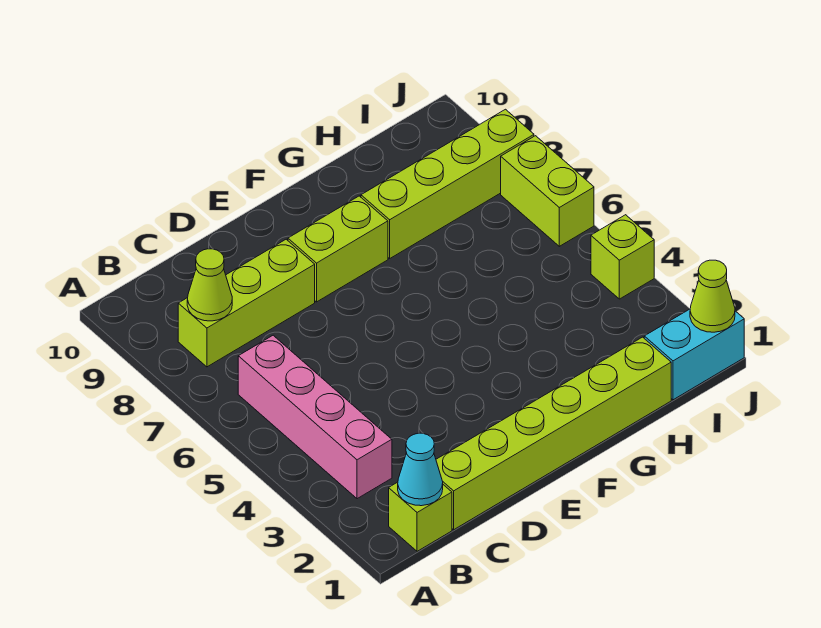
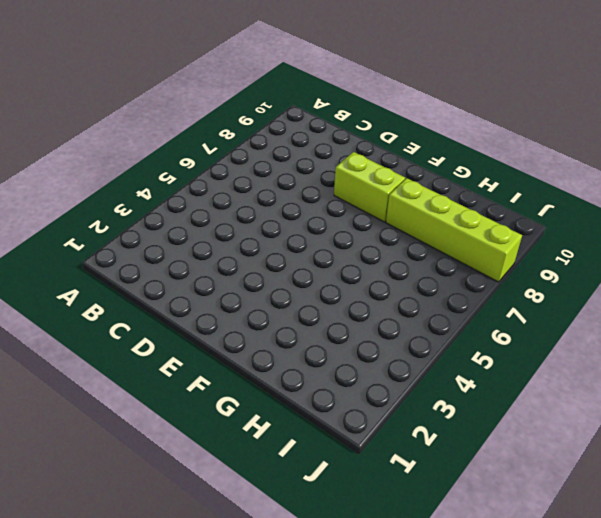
none -> lime 1x1 brick [389,482,452,551]
none -> pink 1x4 brick [238,335,392,499]
none -> lime 1x3 brick [178,239,315,367]

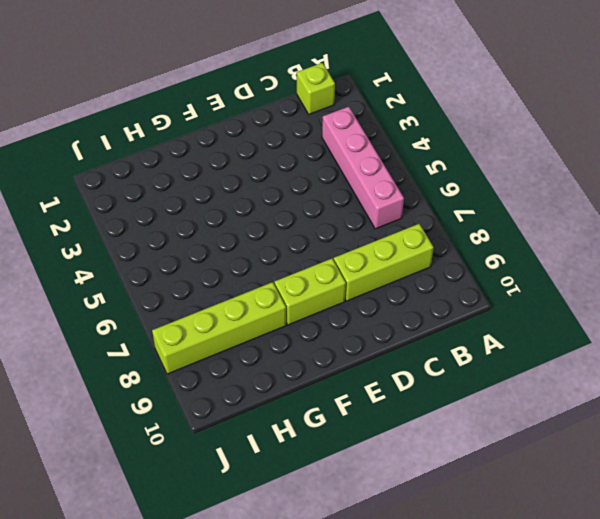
none -> lime 1x6 brick [436,337,671,530]
none -> cyan 1x2 brick [644,309,744,400]
none -> lime 1x1 brick [591,215,654,299]

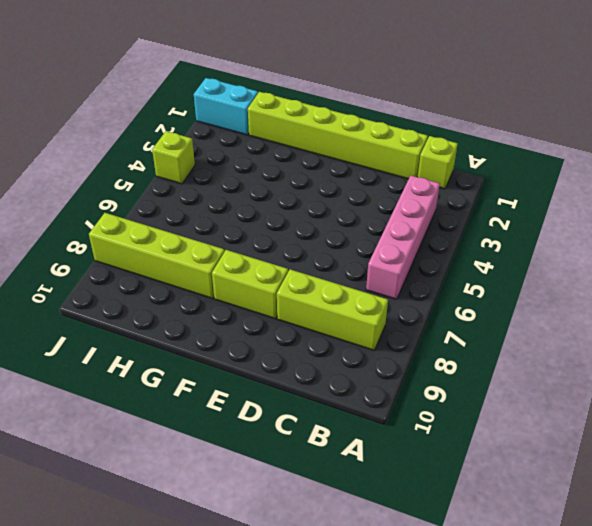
none -> lime 1x2 brick [501,136,594,246]
none -> cyan 1x1 cone [398,433,443,506]
none -> lime 1x1 cone [187,249,232,321]

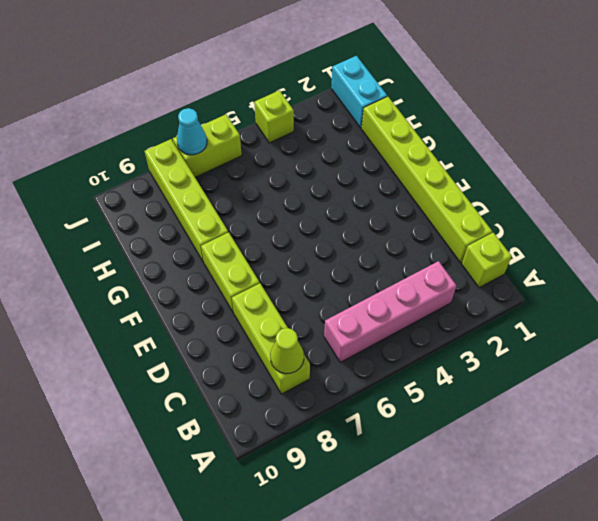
cyan 1x1 cone [177,108,207,155] -> cyan 1x1 cone moved to [398,433,443,506]
none -> lime 1x1 cone [690,260,735,332]

